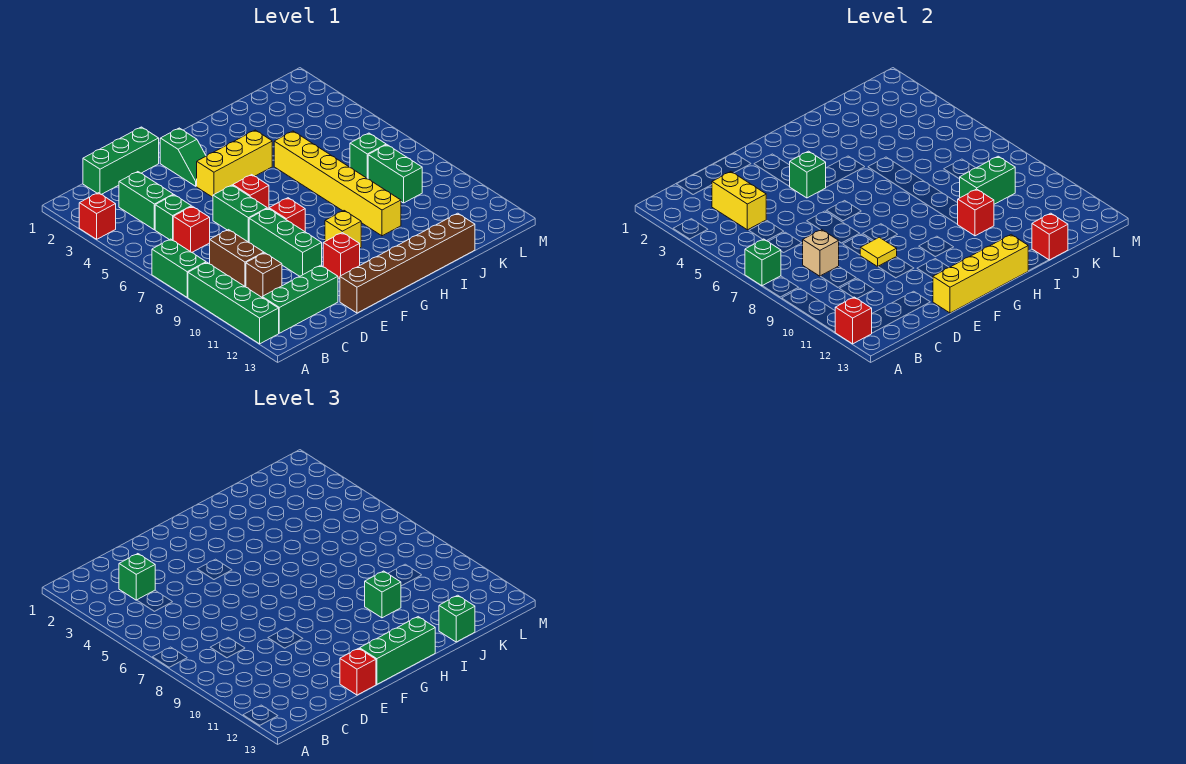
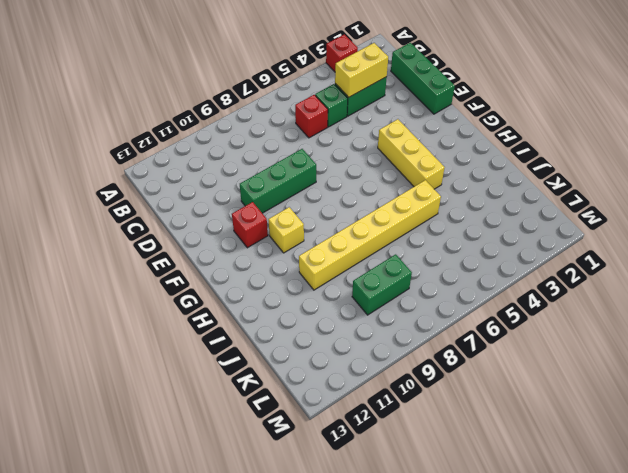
none -> green 1x2 brick [152,239,206,297]
none -> green 1x4 brick [188,262,279,344]
none -> green 1x3 brick [262,265,338,333]
none -> brown 1x2 brick [210,230,264,287]

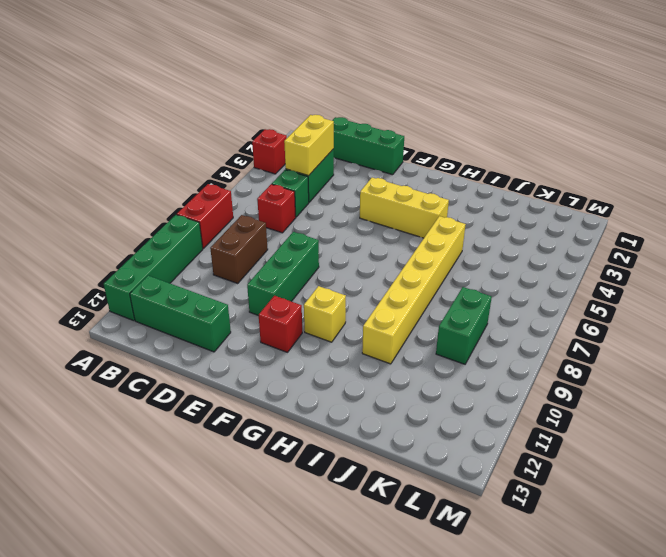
red 1x2 brick [177,184,233,248] -> green 1x2 brick [152,239,206,297]
none -> brown 1x1 brick [246,253,282,297]
none -> green 1x2 brick [213,185,267,242]
none -> brown 1x6 brick [340,213,475,313]
none -> green 1x2 slope [160,128,206,186]

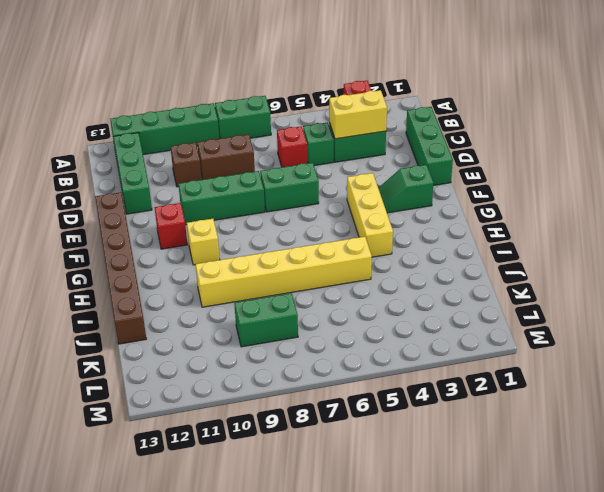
none -> red 1x1 brick [233,175,269,208]
none -> red 1x1 brick [269,198,305,232]
none -> green 1x1 brick [350,133,386,179]
none -> green 1x1 brick [745,239,781,286]

